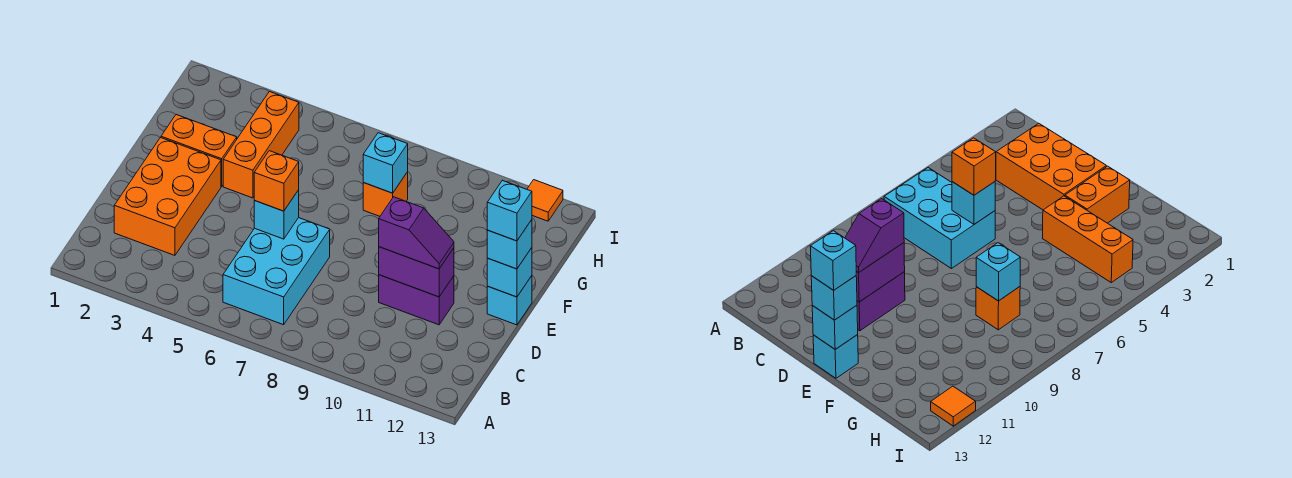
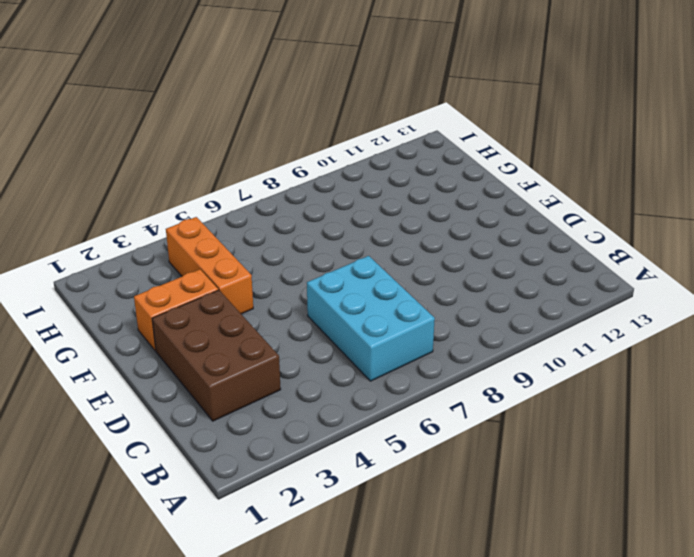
brown 2x3 brick [152,290,281,421] -> orange 2x3 brick [114,138,221,255]
none -> purple 1x2 brick [379,275,454,325]
none -> cyan 1x1 brick [487,276,532,325]
none -> orange 1x1 brick [363,172,408,216]

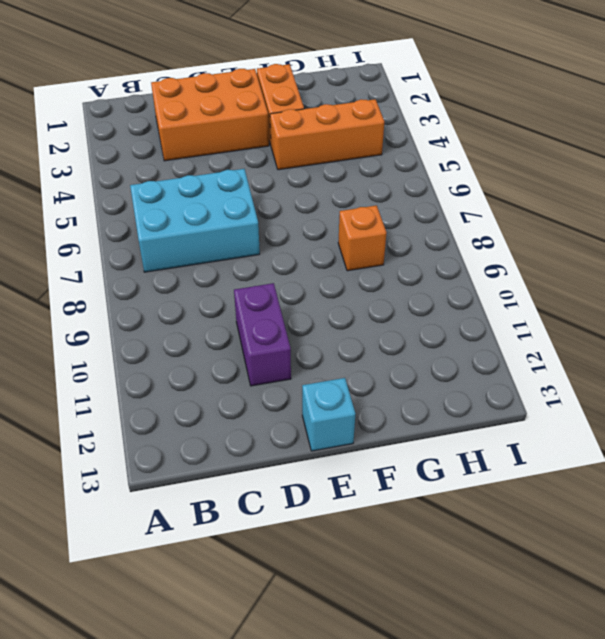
none -> orange 1x1 tile [527,180,563,221]
none -> cyan 1x1 brick [254,190,299,239]
none -> purple 1x2 brick [379,247,454,297]

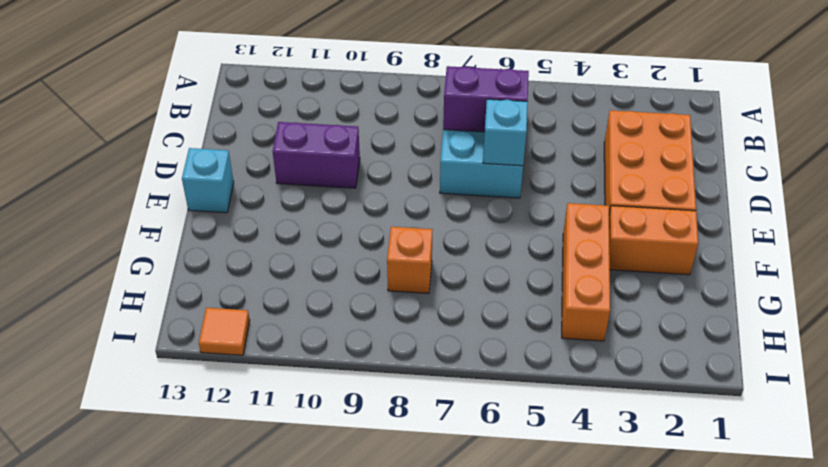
purple 1x2 brick [443,66,529,132] -> purple 1x2 brick moved to [379,247,454,297]
none -> cyan 1x1 brick [487,248,532,297]
none -> cyan 1x1 brick [363,133,408,193]
none -> orange 1x1 brick [254,151,299,211]

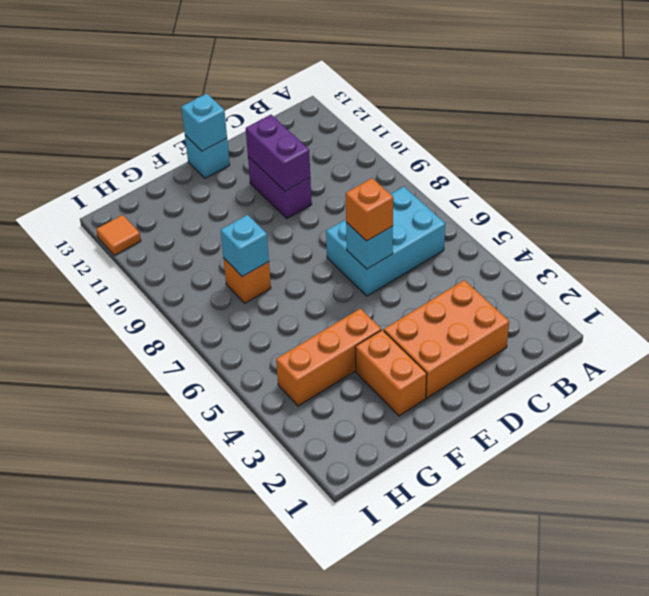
none -> purple 1x2 slope [379,197,454,269]
none -> cyan 1x1 brick [487,220,532,269]
none -> cyan 1x1 brick [487,180,532,241]

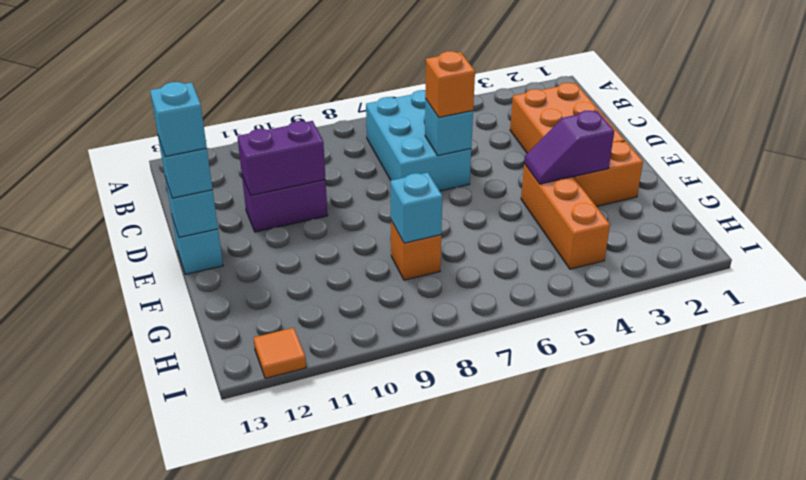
purple 1x2 slope [524,111,614,184] -> purple 1x2 slope moved to [379,197,454,269]

